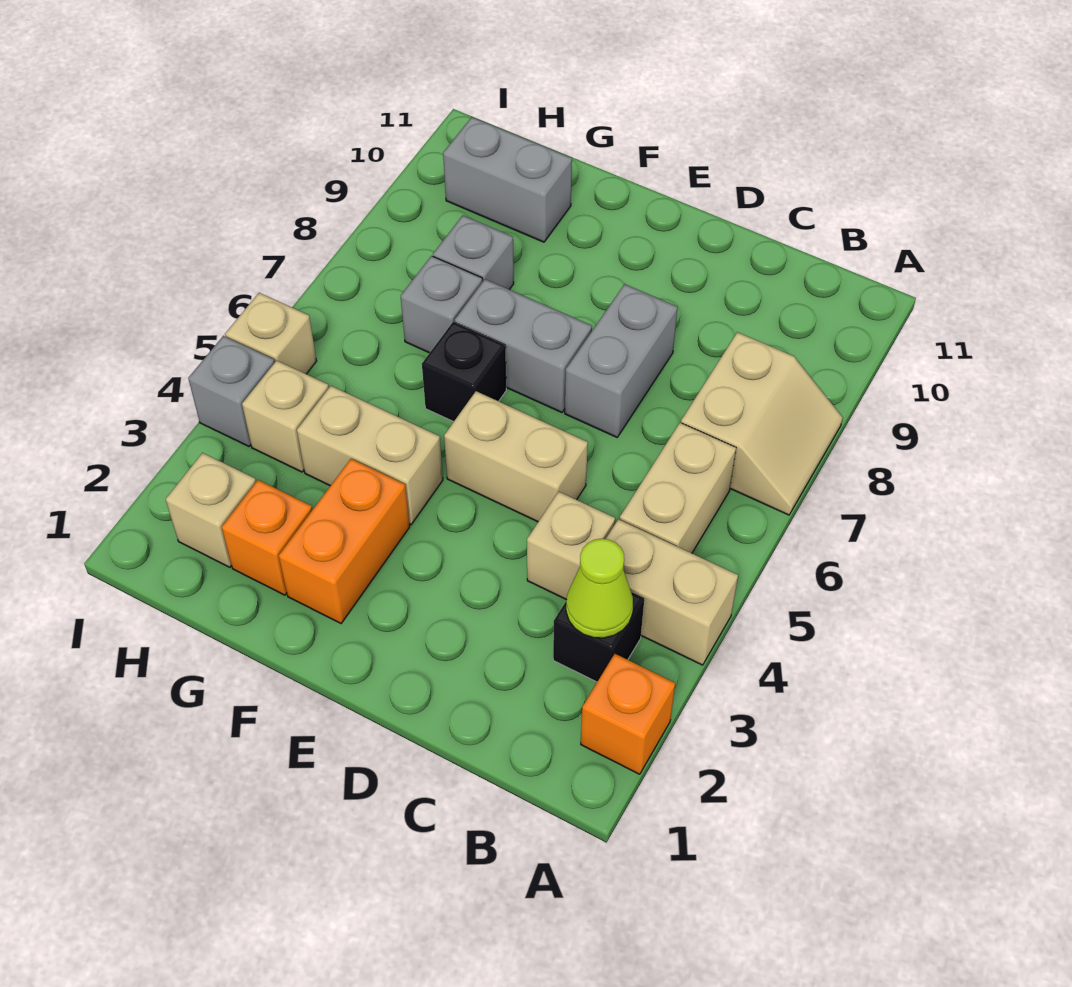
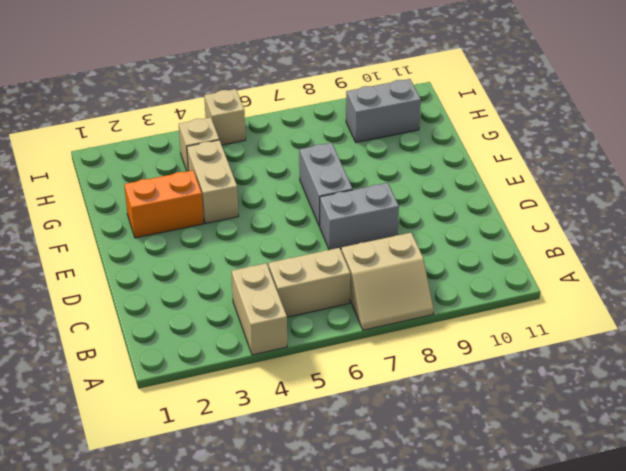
grey 1x2 brick [346,79,421,142] -> grey 1x2 brick turned to [443,117,572,242]
none -> orange 1x1 brick [581,654,675,774]
none -> black 1x1 brick [553,592,644,682]
none -> tan 1x1 brick [527,492,615,600]

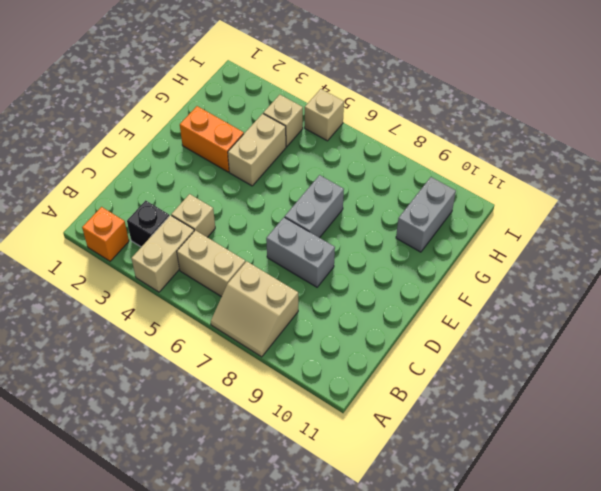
none -> tan 1x2 brick [444,391,588,522]
none -> black 1x1 brick [422,322,506,422]
none -> orange 1x1 brick [222,480,312,595]

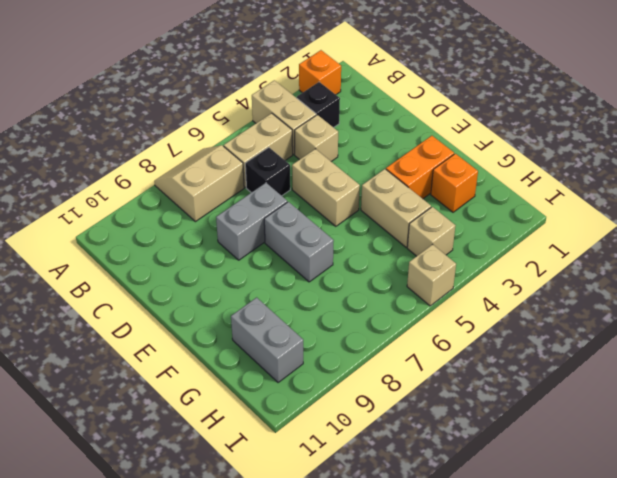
black 1x1 brick [245,147,290,196] -> black 1x1 brick moved to [422,322,506,422]
none -> grey 1x1 brick [401,256,482,353]
none -> grey 1x1 brick [433,216,514,290]
none -> tan 1x1 brick [166,453,256,567]

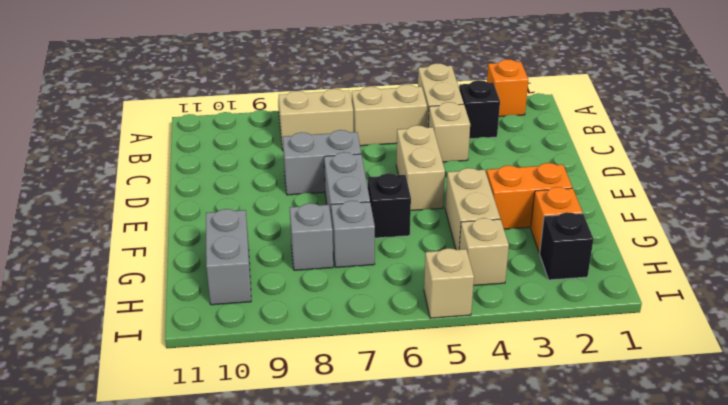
black 1x1 brick [540,212,593,280] -> tan 1x1 brick [166,453,256,567]
none -> grey 1x1 brick [188,336,275,446]
none -> lime 1x1 cone [566,539,633,638]

